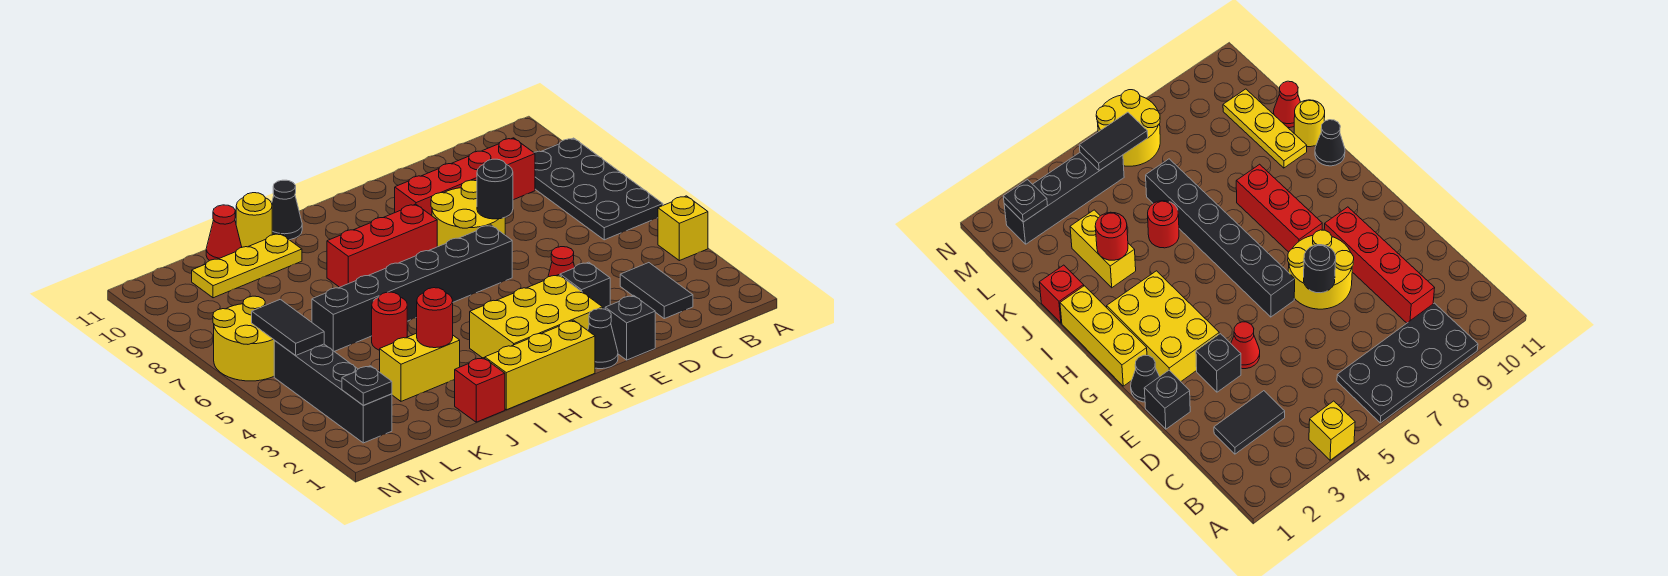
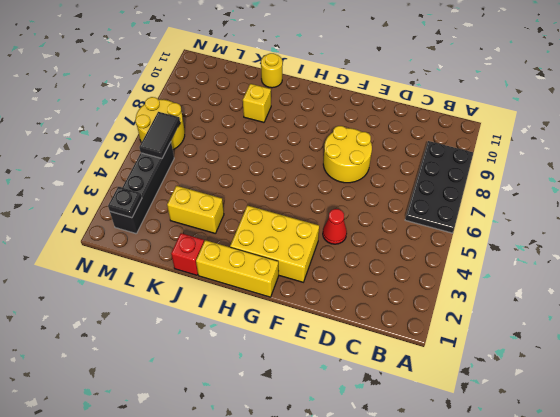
yellow 1x1 brick [243,84,271,122] -> yellow 1x1 brick moved to [658,196,708,261]
none -> black 1x2 tile [620,263,693,319]
none -> red 1x4 brick [395,138,535,216]
none -> black 1x1 brick [605,295,655,360]

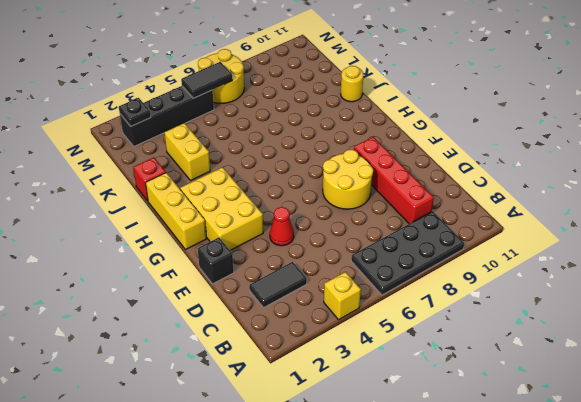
none -> black 1x1 brick [560,262,610,309]
none -> black 1x1 cone [588,309,618,369]
none -> black 1x6 brick [312,225,512,351]

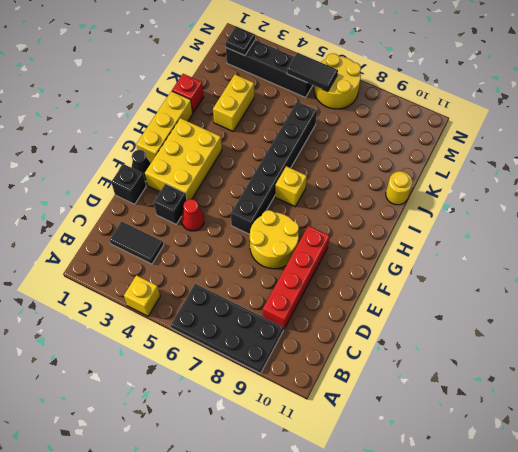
yellow 1x1 brick [275,166,307,207] -> none
none -> red 1x3 brick [327,204,437,287]
none -> black 1x1 cone [272,180,302,240]
none -> red 1x1 round brick [372,292,407,350]

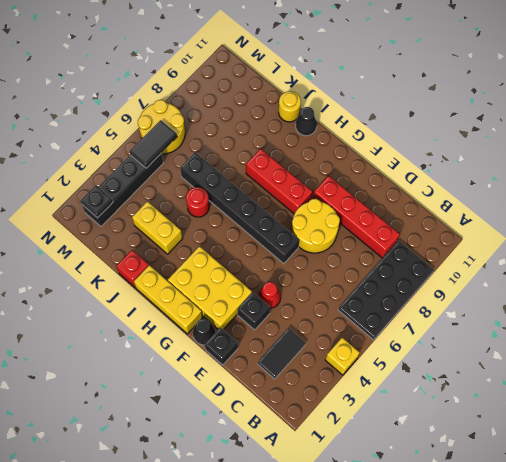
none -> yellow 1x3 plate [192,233,302,298]
none -> red 1x1 cone [206,205,242,261]
none -> black 1x1 round brick [477,159,513,219]

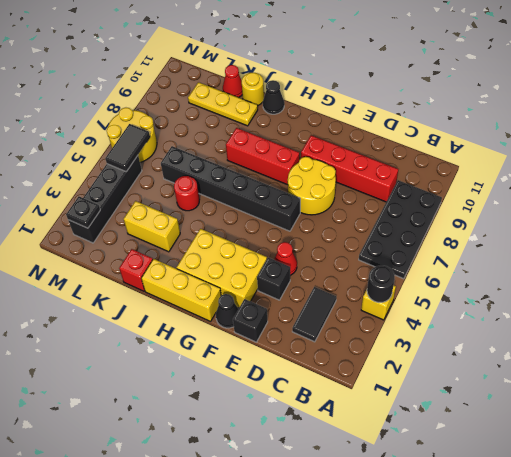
black 1x1 round brick [367,266,395,303] -> black 1x1 round brick moved to [477,159,513,219]
none -> red 1x1 round brick [417,288,453,348]

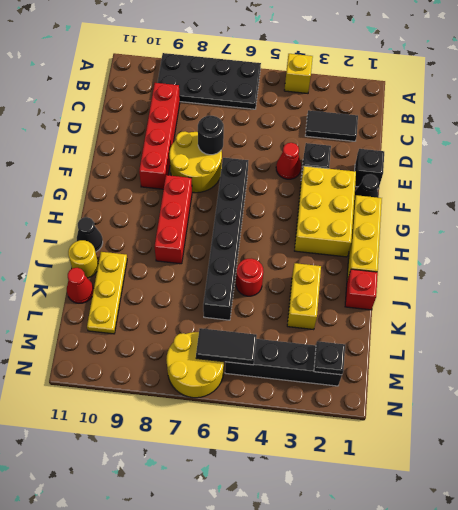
none -> red 1x1 round brick [417,288,453,348]

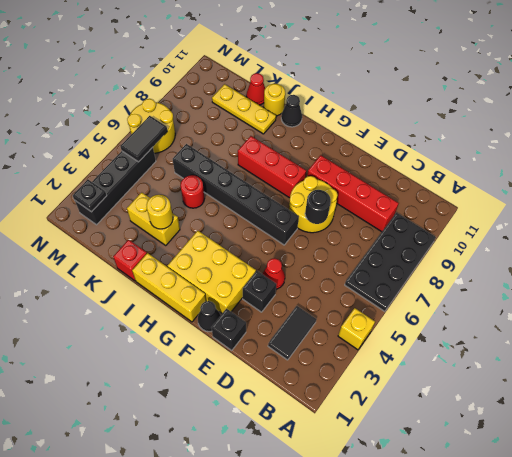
yellow 1x1 round brick [147,195,173,229] -> red 1x1 round brick [417,288,453,348]

